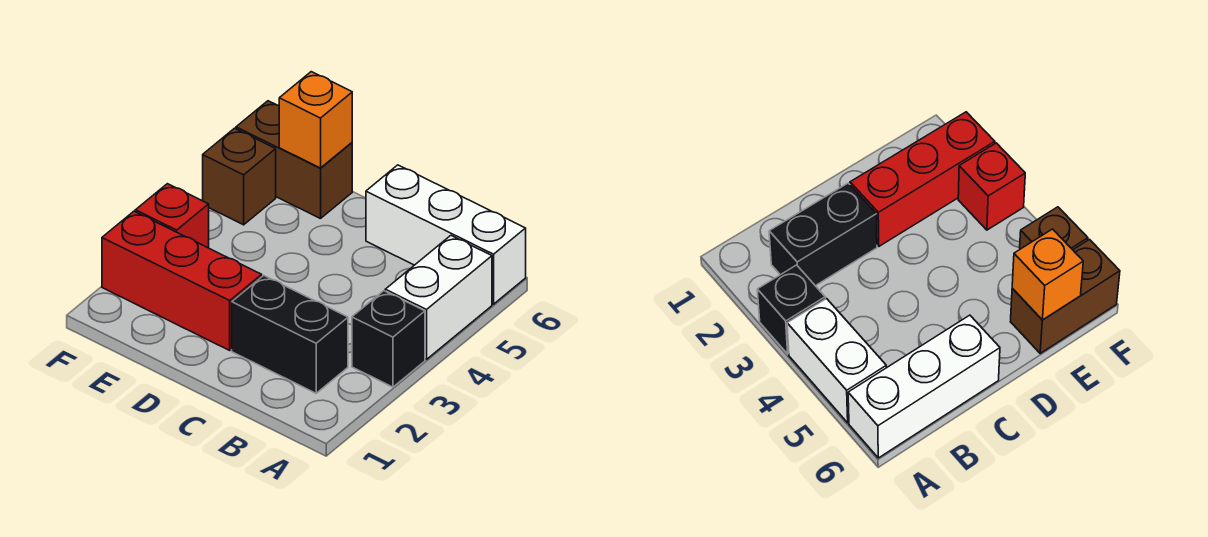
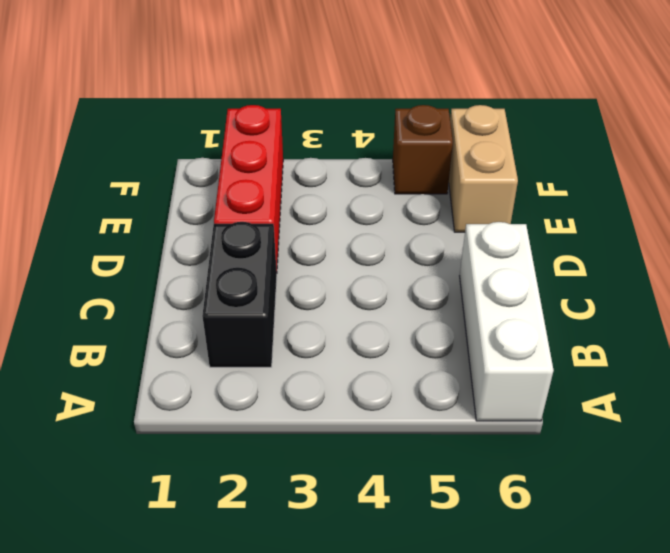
tan 1x2 brick [449,105,518,232] -> brown 1x2 brick [236,101,352,219]
none -> black 1x1 brick [352,291,425,387]
none -> white 1x2 brick [385,236,492,359]

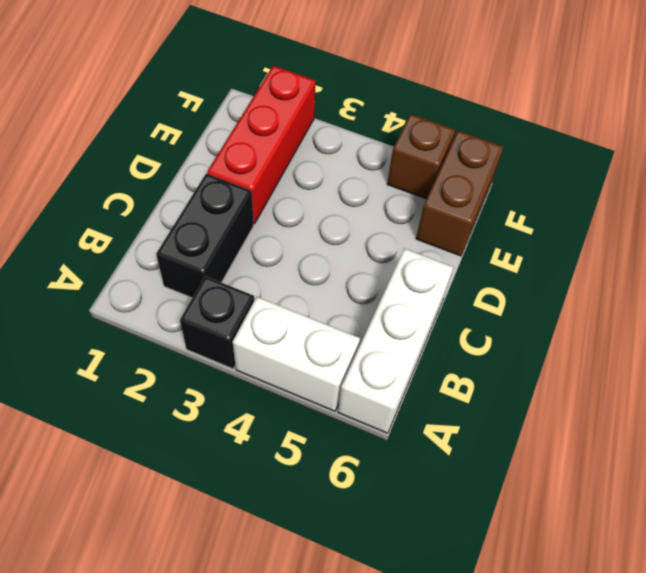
none -> red 1x1 brick [135,184,209,248]
none -> orange 1x1 brick [279,72,352,168]

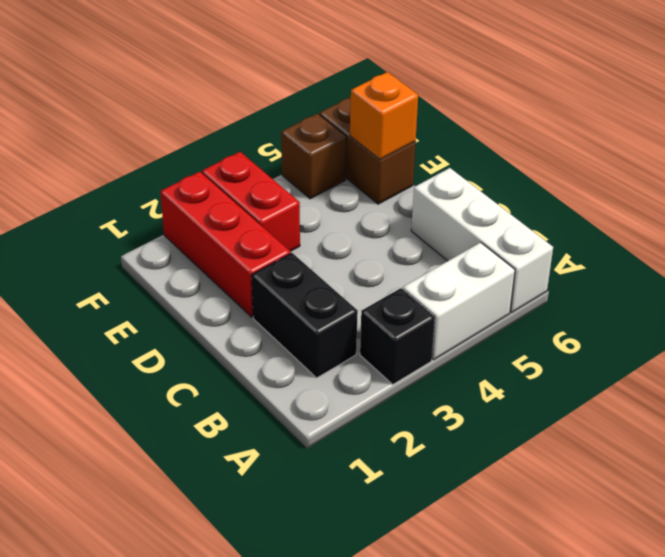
red 1x2 brick [202,152,300,251] -> red 1x1 brick [135,184,209,248]

